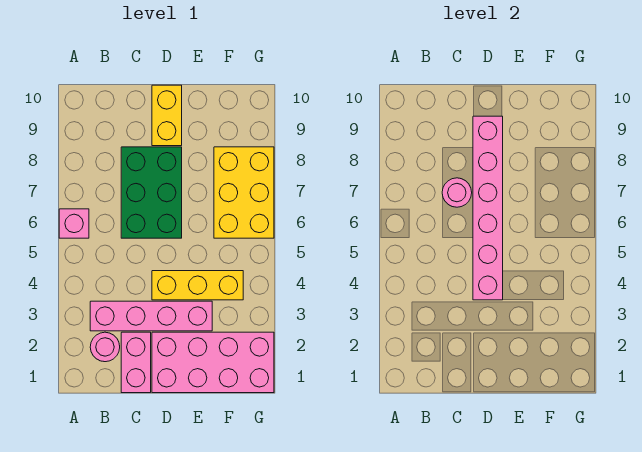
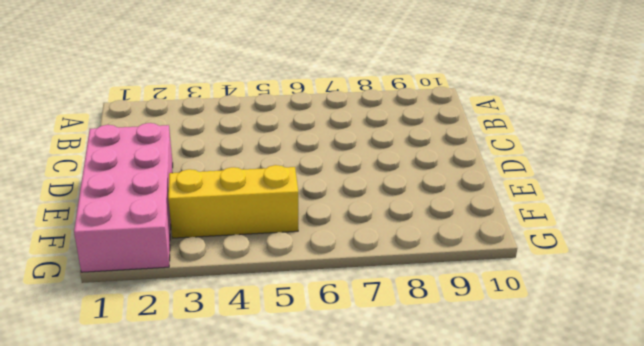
yellow 1x3 brick [168,165,298,238] -> yellow 1x3 brick turned to [152,271,243,300]
none -> pink 1x1 brick [59,209,89,238]
none -> pink 1x1 round brick [90,332,120,362]

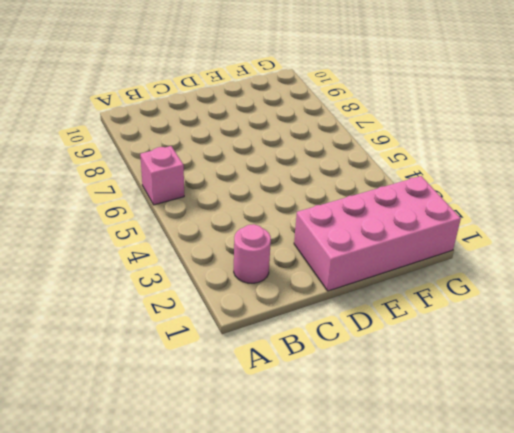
none -> pink 1x4 brick [90,301,212,331]
none -> pink 1x2 brick [121,332,151,393]

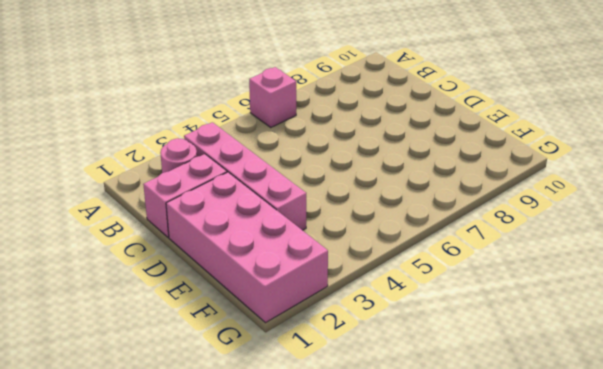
none -> green 2x3 brick [121,147,182,238]
none -> yellow 1x3 brick [152,271,243,300]

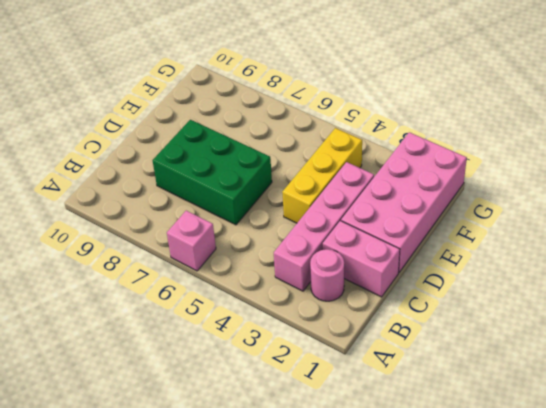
none -> yellow 1x2 brick [152,85,182,146]
none -> yellow 2x3 brick [214,147,274,238]

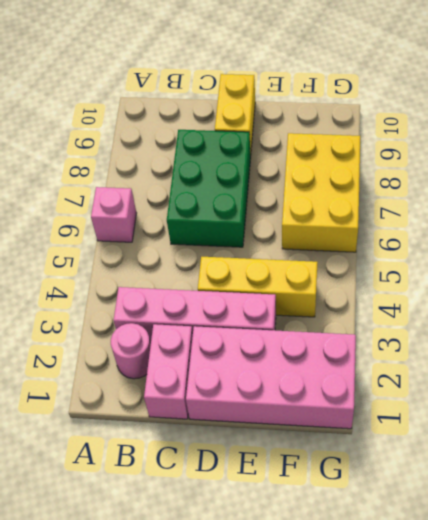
none -> pink 1x1 round brick [442,178,472,207]
none -> pink 1x6 brick [473,116,503,300]

